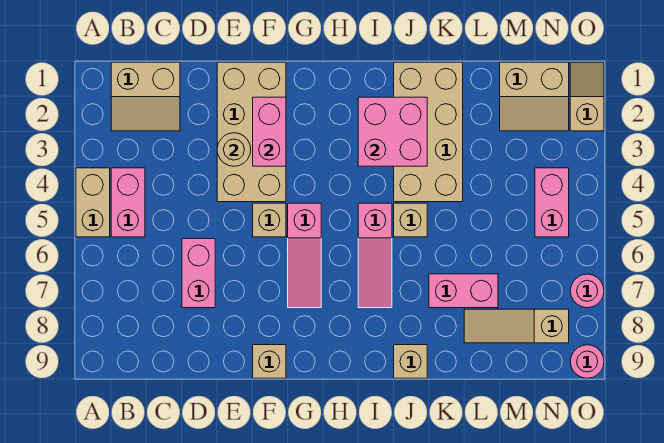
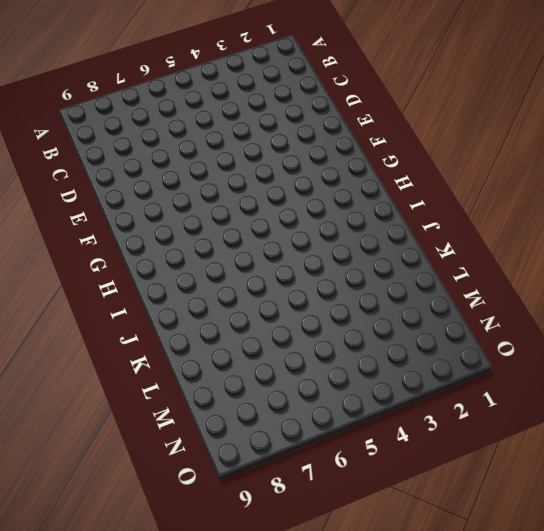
none -> tan 1x2 brick [76,168,110,237]
none -> tan 2x2 slope [111,62,180,131]
none -> pink 1x2 brick [111,168,145,237]

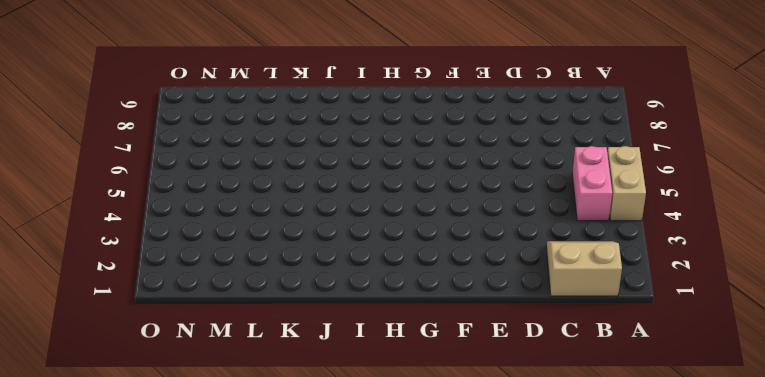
none -> pink 1x2 brick [182,239,215,308]
none -> tan 2x4 brick [217,62,286,202]
none -> tan 1x1 brick [253,203,286,237]

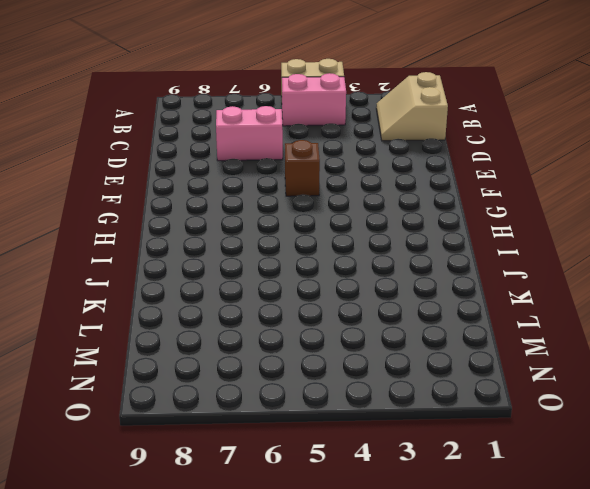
brown 1x1 brick [285,140,320,196] -> tan 1x1 brick [253,203,286,237]
none -> tan 2x4 brick [217,62,286,202]
none -> tan 1x1 brick [253,345,286,378]
none -> pink 1x3 slope [288,203,321,308]

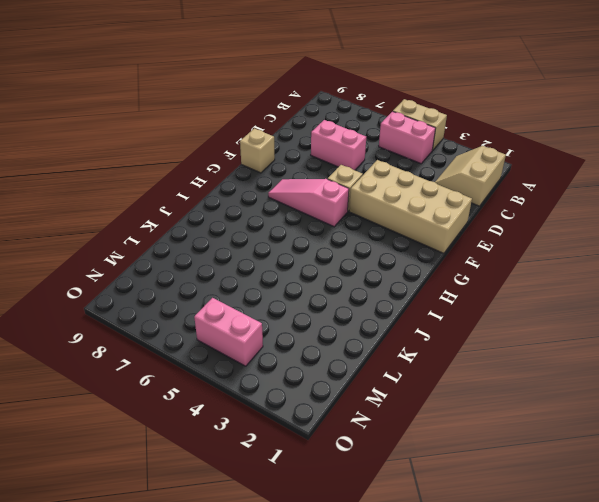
none -> pink 1x3 slope [358,203,392,308]
none -> tan 2x4 brick [394,62,463,202]
none -> tan 1x1 brick [394,203,427,237]

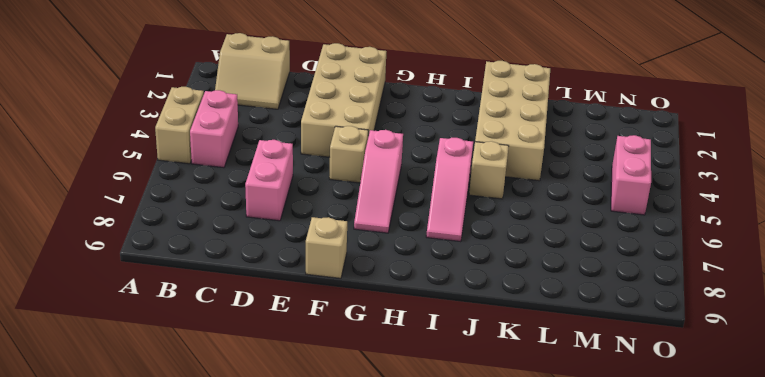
none -> tan 1x1 brick [394,345,427,378]
none -> pink 1x2 brick [429,274,498,308]
none -> tan 1x3 slope [464,309,569,343]

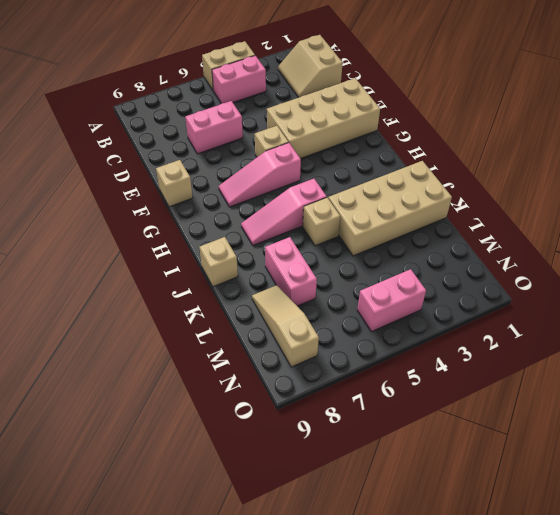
none -> tan 2x2 slope [500,62,569,131]
none -> tan 1x2 slope [570,62,604,131]
none -> pink 1x1 round brick [570,274,604,308]

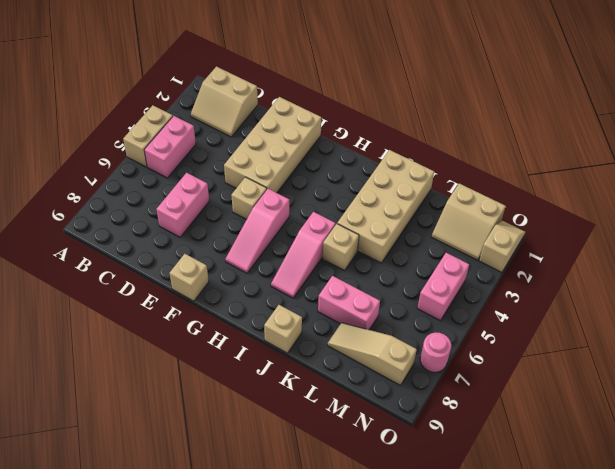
none -> pink 1x1 round brick [570,345,604,378]
none -> tan 1x1 round brick [217,133,251,166]
none -> pink 1x2 brick [253,97,286,166]

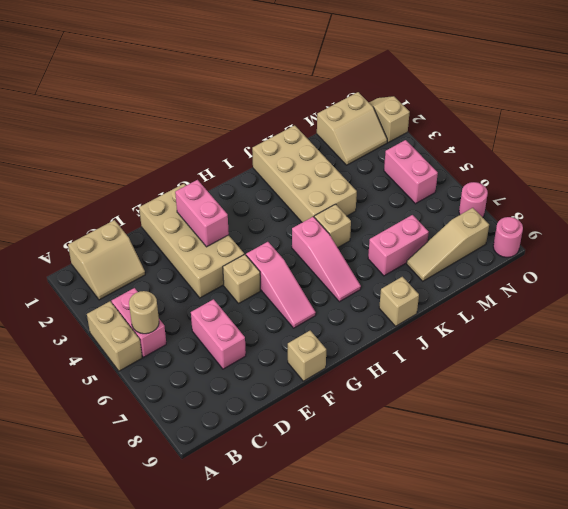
tan 1x1 round brick [129,291,159,334] -> tan 1x1 round brick moved to [217,133,251,166]
none -> pink 2x2 brick [358,97,427,166]

